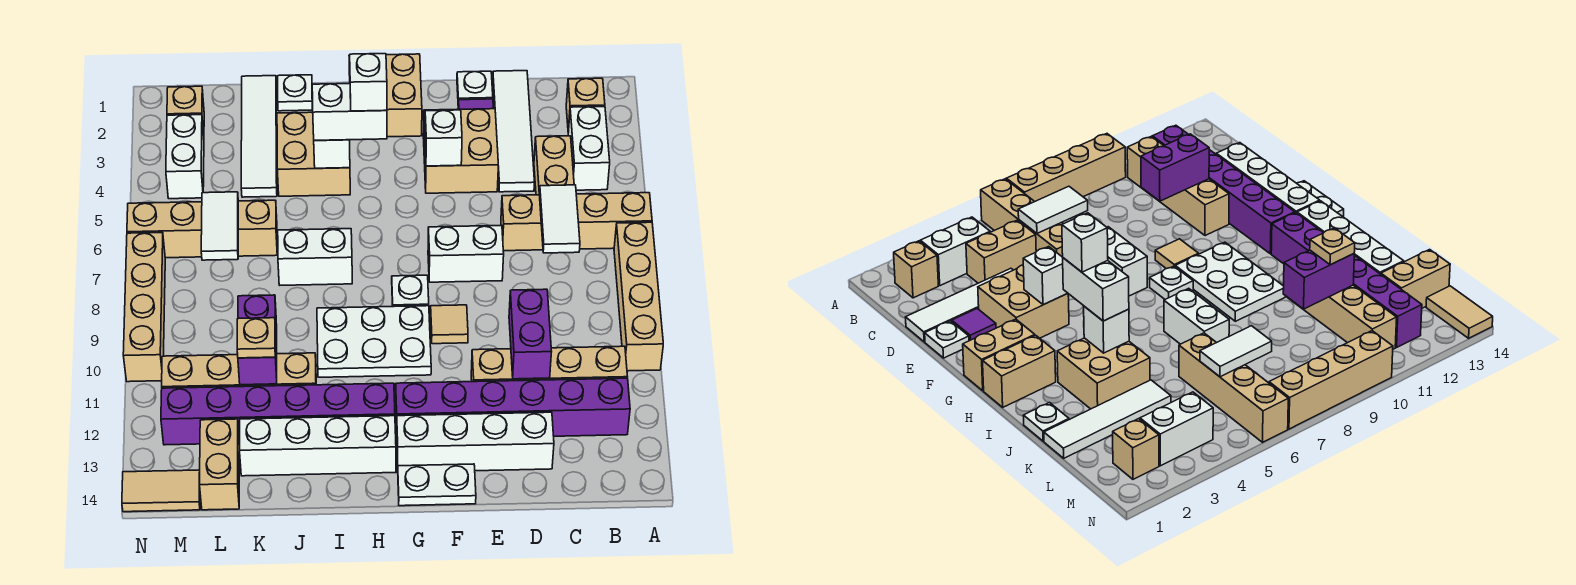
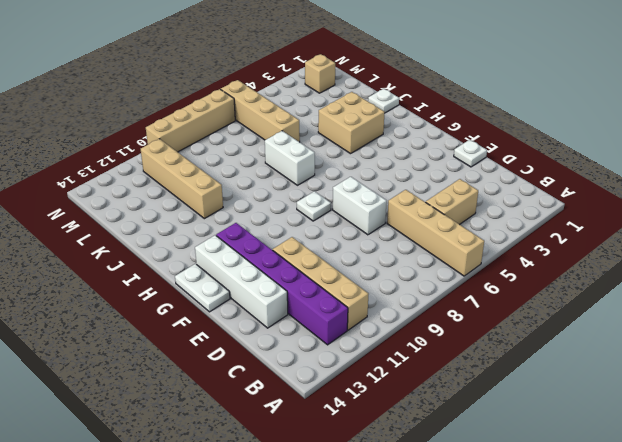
none -> tan 1x4 brick [614,222,663,371]
none -> tan 1x1 brick [566,78,605,132]
none -> white 1x2 brick [568,107,610,190]
none -> white 1x4 tile [493,71,535,192]

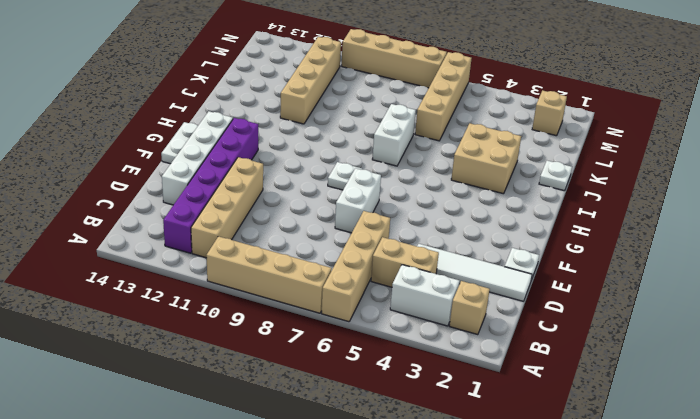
none -> purple 1x1 tile [458,99,493,109]
none -> tan 2x2 brick [423,109,498,193]
none -> tan 1x1 tile [431,305,468,344]
none -> tan 1x2 brick [386,54,422,137]

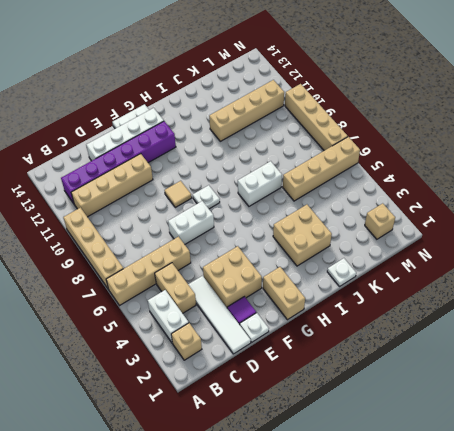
none -> white 2x3 plate [317,306,431,377]
none -> tan 1x2 brick [983,335,1056,407]
none -> purple 1x6 brick [161,383,395,445]
none -> white 1x4 brick [239,416,396,476]

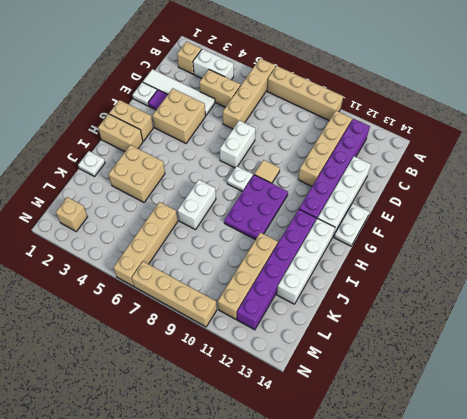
purple 2x3 plate [224,175,288,240] -> white 2x3 plate [317,306,431,377]
none -> white 1x4 tile [241,76,277,197]
none -> tan 1x2 brick [200,419,240,510]
none -> white 1x2 brick [166,115,204,199]
none -> tan 1x2 tile [122,470,200,512]

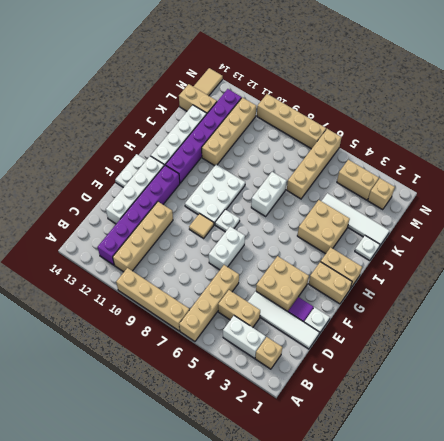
tan 1x2 brick [337,160,379,200] -> white 1x2 brick [166,115,204,199]
none -> white 1x2 tile [539,185,580,253]
none -> purple 1x2 brick [509,289,552,379]
none -> white 1x1 brick [425,110,462,166]
none -> white 1x1 brick [314,140,350,168]

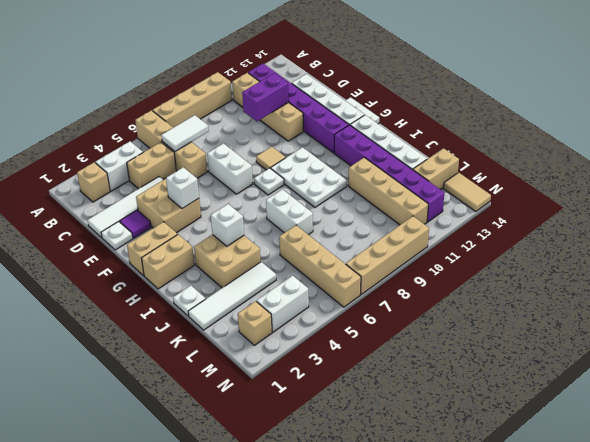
none -> purple 1x2 brick [238,295,277,385]
none -> white 1x2 tile [201,192,238,260]
none -> white 1x2 brick [312,84,387,140]
none -> tan 1x1 plate [237,318,275,358]

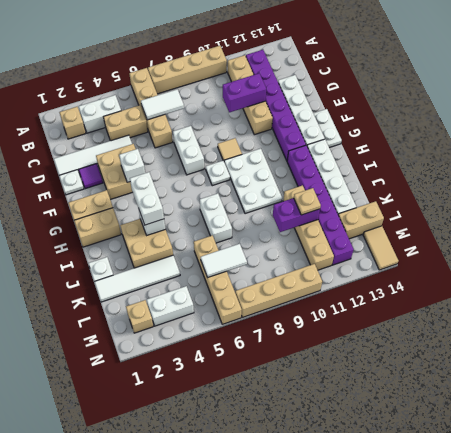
none -> white 1x1 brick [350,54,387,111]

